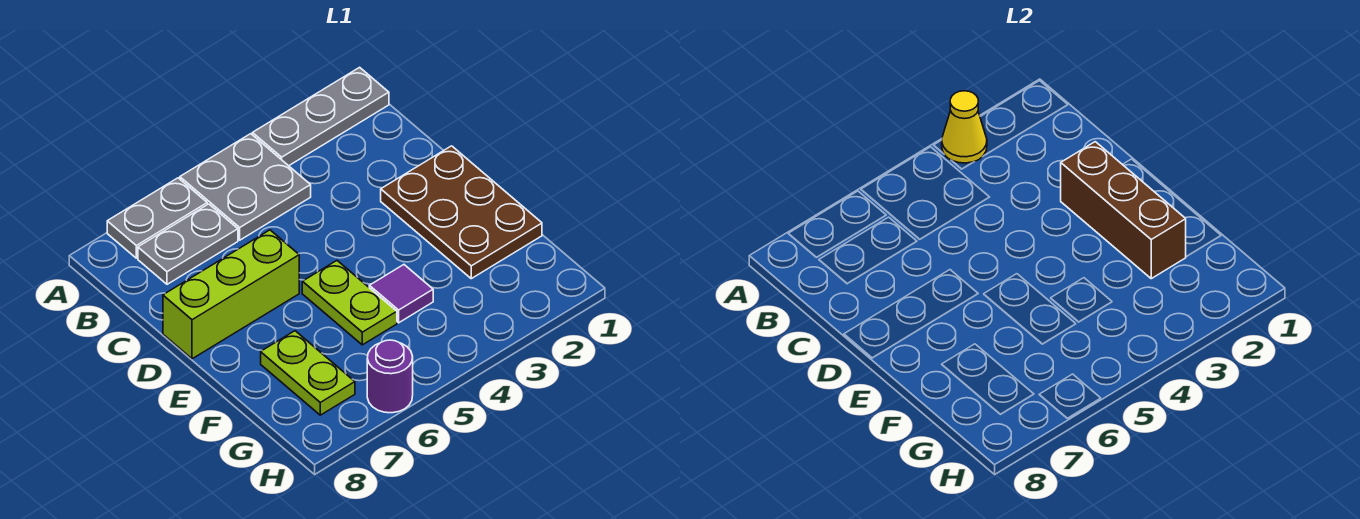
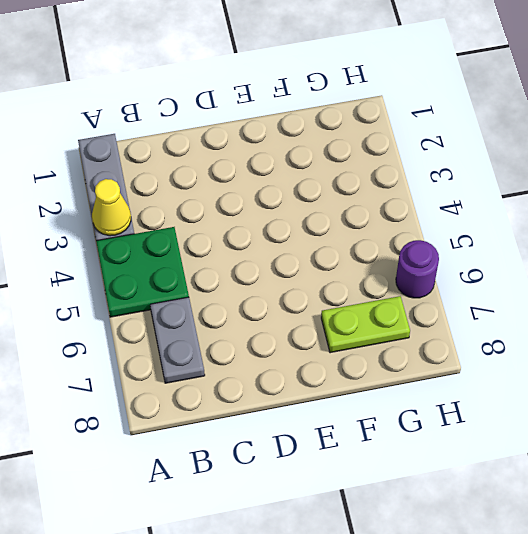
green 2x2 plate [96,227,189,317] -> grey 2x2 plate [180,134,311,240]
none -> grey 1x2 plate [107,178,207,258]
none -> brown 2x3 plate [381,146,542,279]
none -> lime 1x3 brick [163,230,299,359]

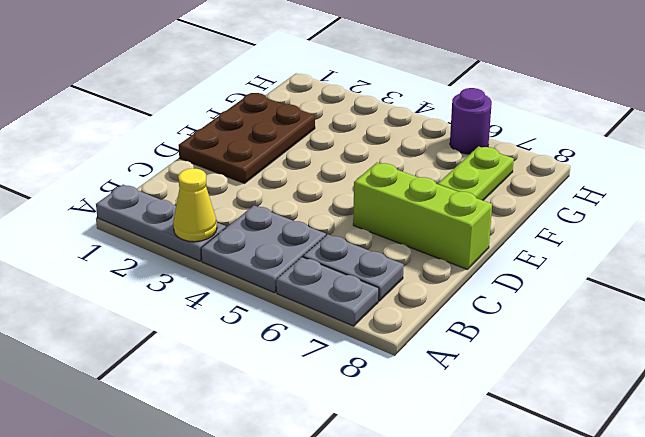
none -> lime 1x2 plate [302,261,397,345]
none -> purple 1x1 tile [369,265,433,323]
none -> brown 1x3 brick [1061,142,1186,279]

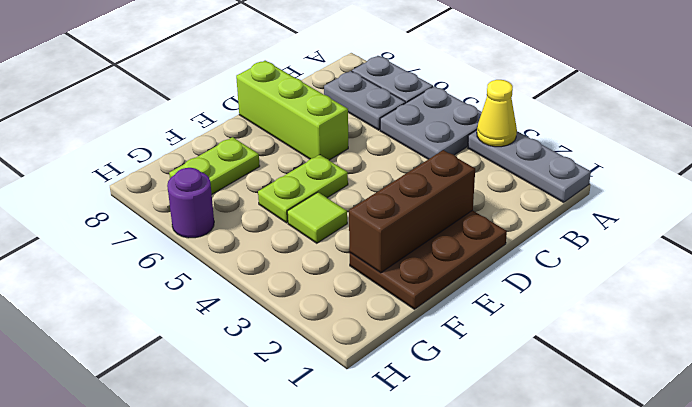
lime 1x1 tile [287,192,347,243] -> purple 1x1 tile [369,265,433,323]

